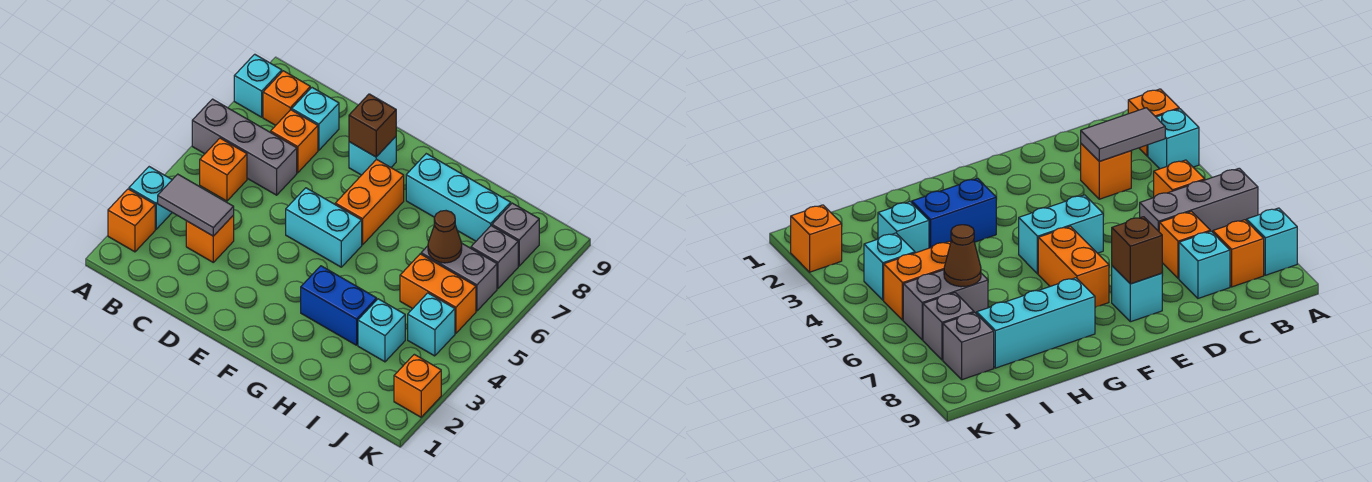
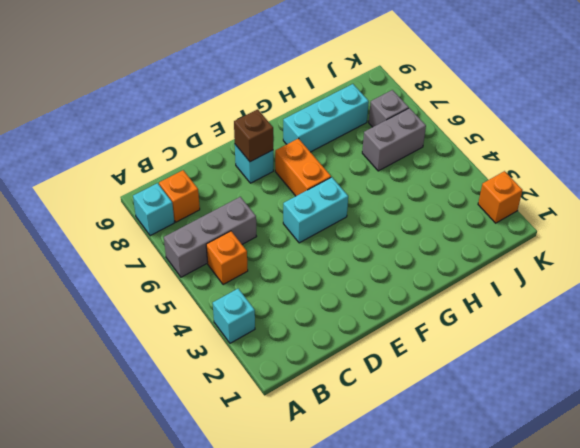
none -> orange 1x1 brick [108,189,155,252]
none -> orange 1x1 brick [186,215,234,262]
none -> orange 1x1 brick [271,110,318,173]

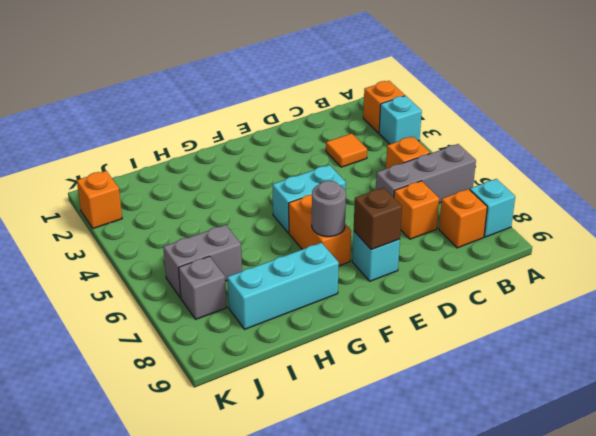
orange 1x1 tile [326,133,367,167] -> orange 1x1 brick [186,215,234,262]
grey 1x1 round brick [312,181,346,237] -> none
none -> cyan 1x1 brick [292,88,339,150]
none -> blue 1x2 brick [301,266,377,345]
none -> cyan 1x1 brick [358,299,405,362]

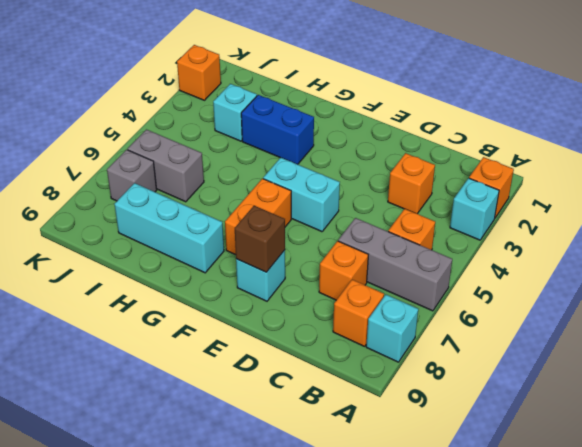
none -> cyan 1x1 brick [292,88,339,150]
none -> orange 1x2 brick [400,254,476,333]
none -> cyan 1x1 brick [408,293,455,356]

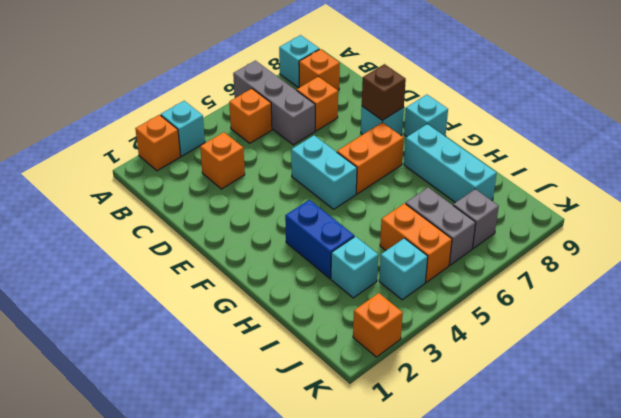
cyan 1x1 brick [404,95,448,137] -> cyan 1x1 brick moved to [292,88,339,150]
none -> grey 1x1 brick [492,203,539,266]
none -> grey 1x2 tile [158,174,234,236]
none -> brown 1x1 cone [428,211,462,263]

